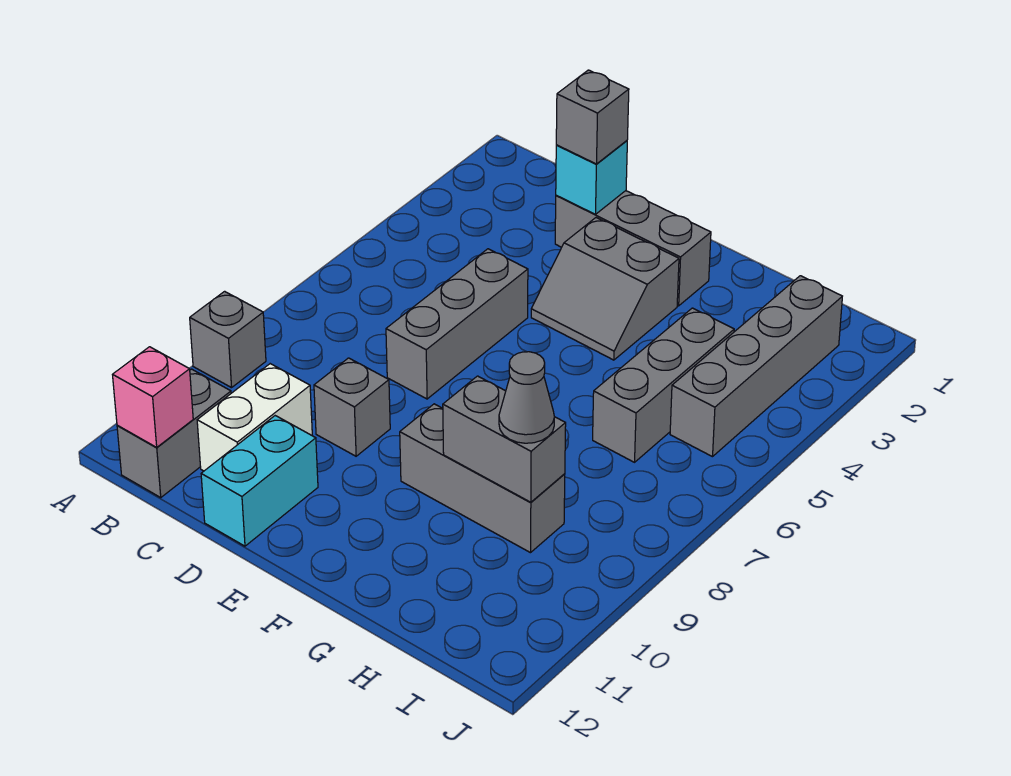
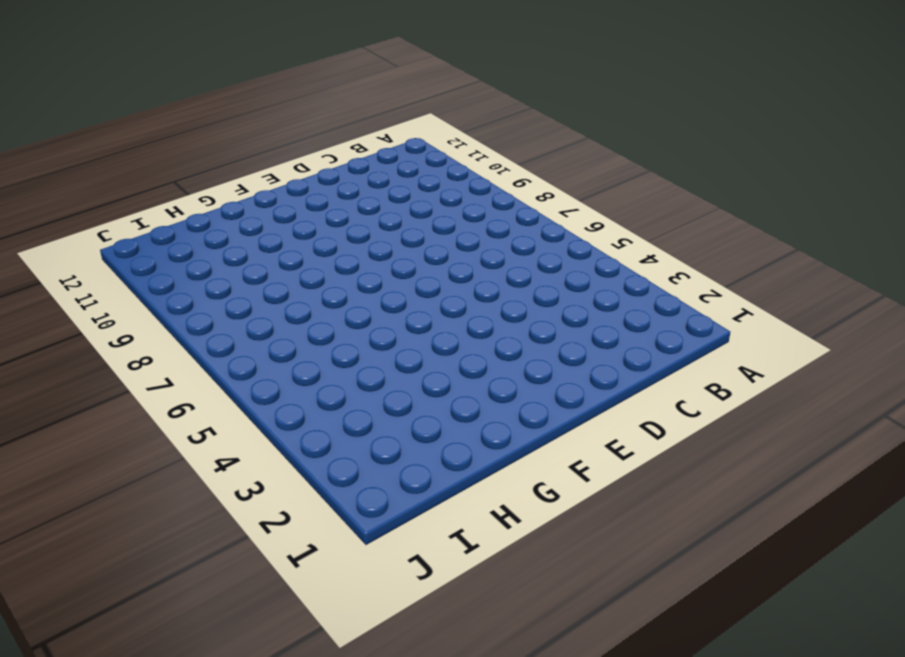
none -> grey 1x1 brick [190,291,266,388]
none -> grey 1x2 brick [117,369,231,497]
none -> white 1x2 brick [197,364,312,471]

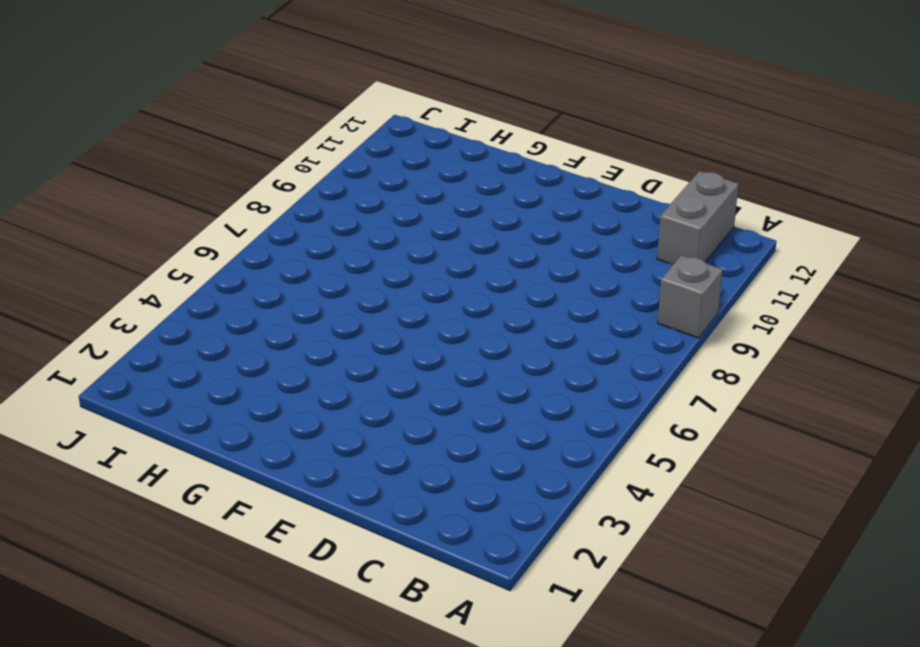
none -> white 1x2 brick [197,364,312,471]
none -> grey 1x3 brick [555,191,711,306]
none -> grey 1x3 brick [386,249,528,399]

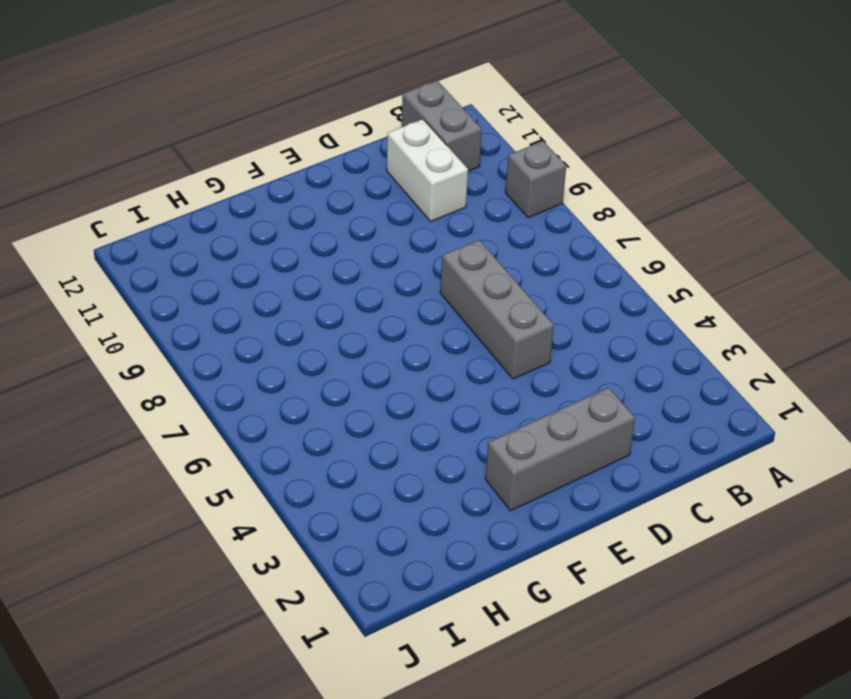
none -> grey 1x1 brick [314,358,390,456]
none -> cyan 1x2 brick [201,416,318,546]
none -> grey 2x2 slope [531,218,679,360]

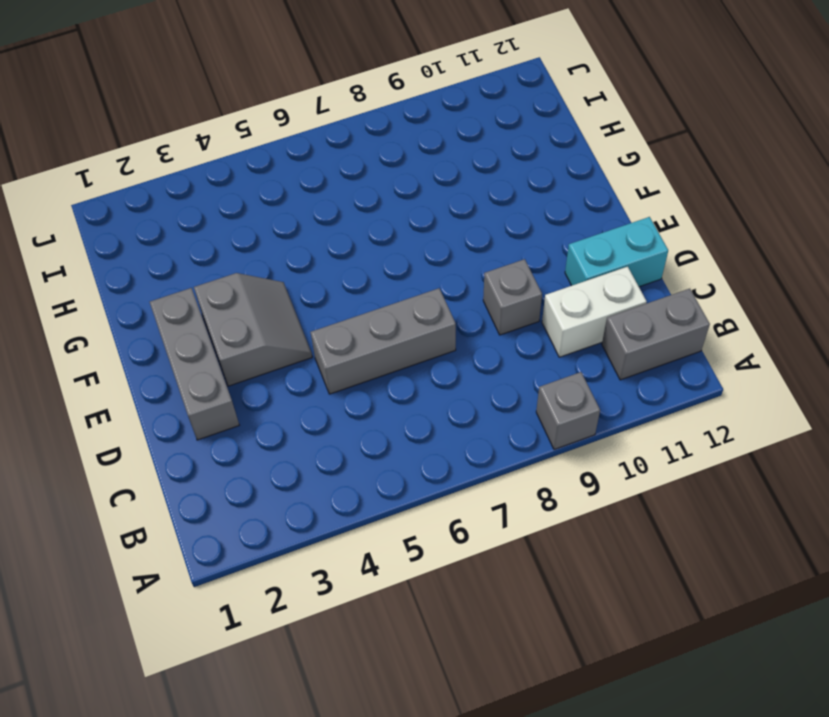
none -> grey 1x3 brick [400,404,565,553]
none -> grey 1x3 brick [593,308,734,462]
none -> grey 1x4 brick [670,276,842,457]

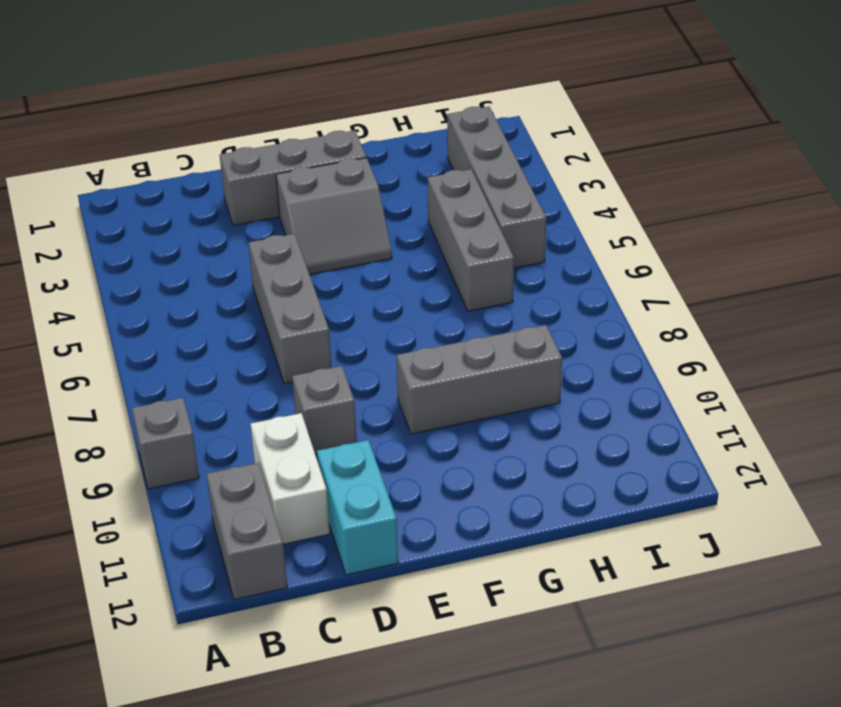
none -> pink 1x1 brick [113,347,193,448]
none -> cyan 1x1 brick [556,141,627,214]
none -> grey 1x2 brick [443,376,566,502]

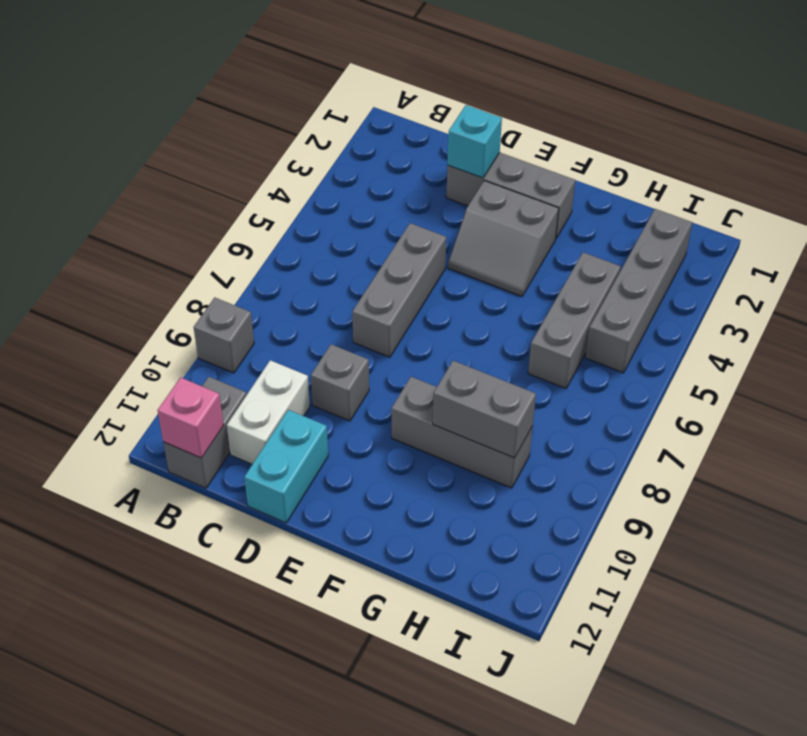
none -> grey 1x1 brick [556,70,629,164]
none -> grey 1x1 cone [499,352,554,443]

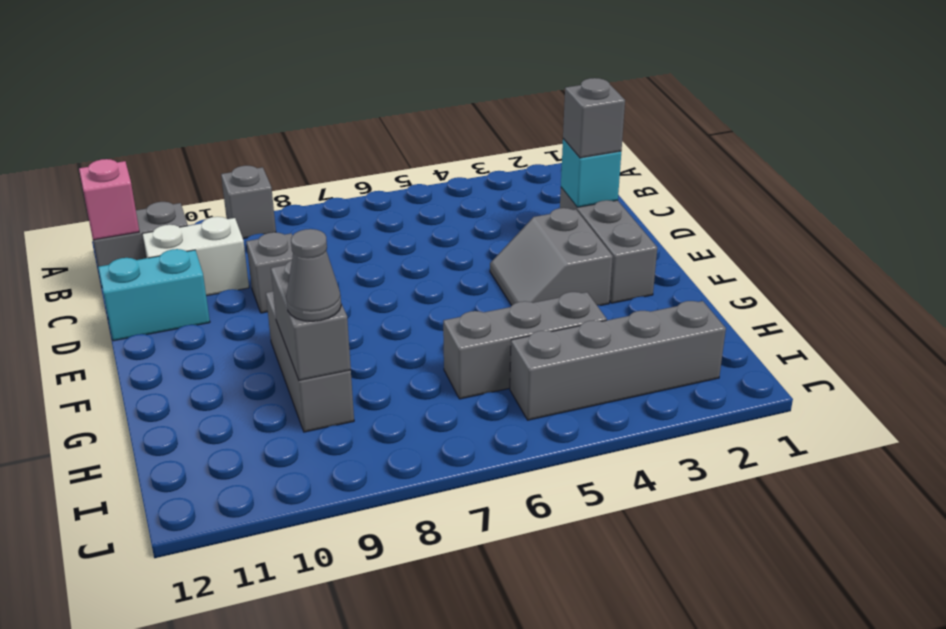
none -> grey 1x3 brick [386,249,528,399]

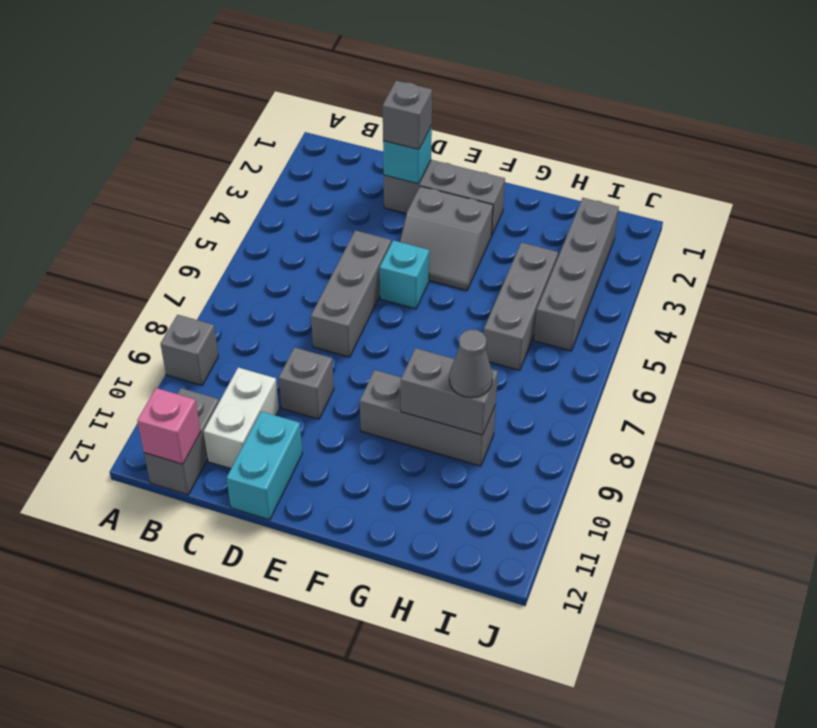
cyan 1x1 brick [380,240,429,309] -> none

